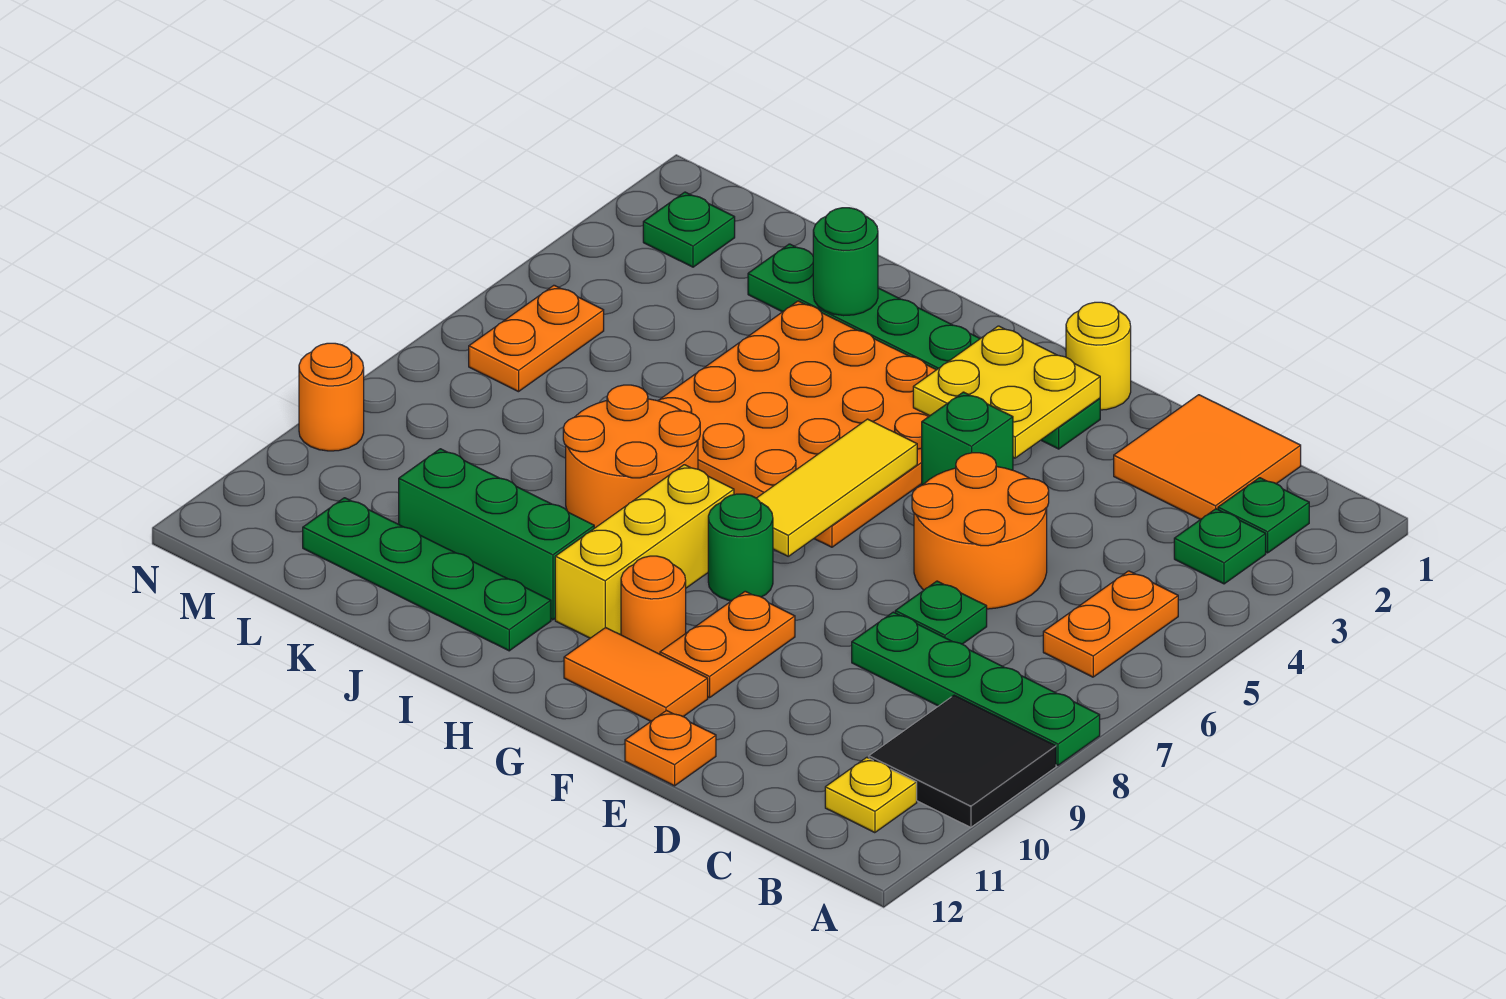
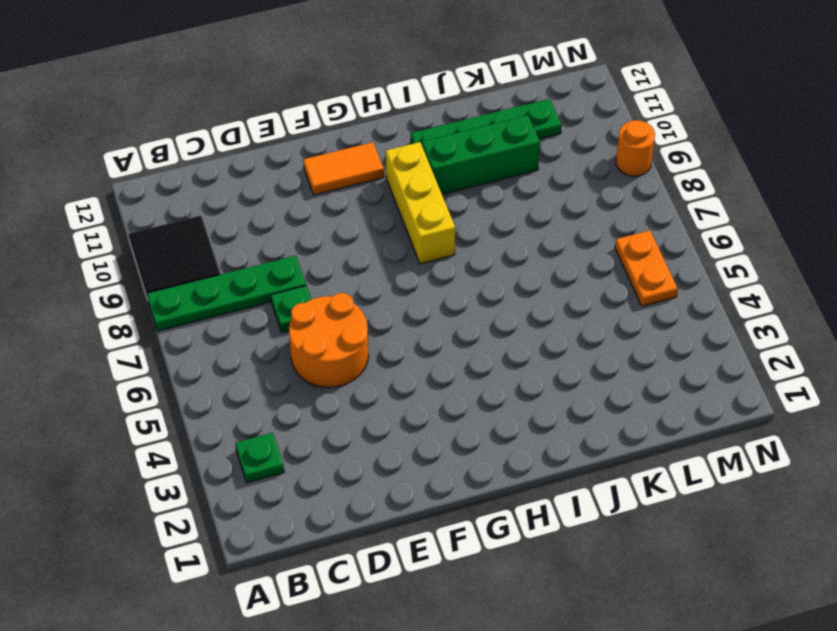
none -> green 1x1 plate [1218,478,1309,553]
none -> orange 1x2 plate [1043,571,1178,677]
none -> yellow 1x1 plate [825,757,917,833]

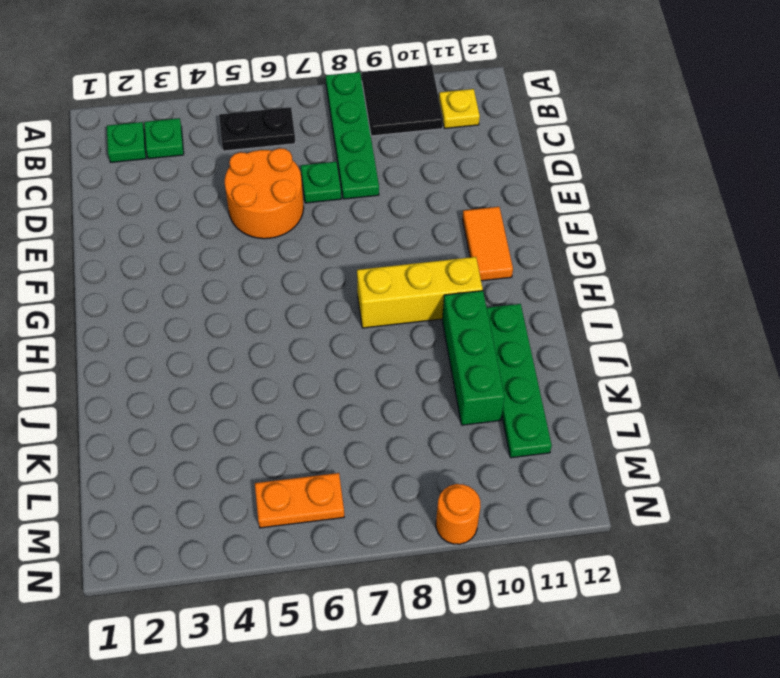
black 1x2 plate [219,107,295,151] -> orange 1x2 plate [1043,571,1178,677]
none -> orange 2x2 tile [1114,395,1301,520]
none -> orange 1x1 plate [625,711,716,786]
none -> yellow 1x1 round brick [1066,302,1131,410]

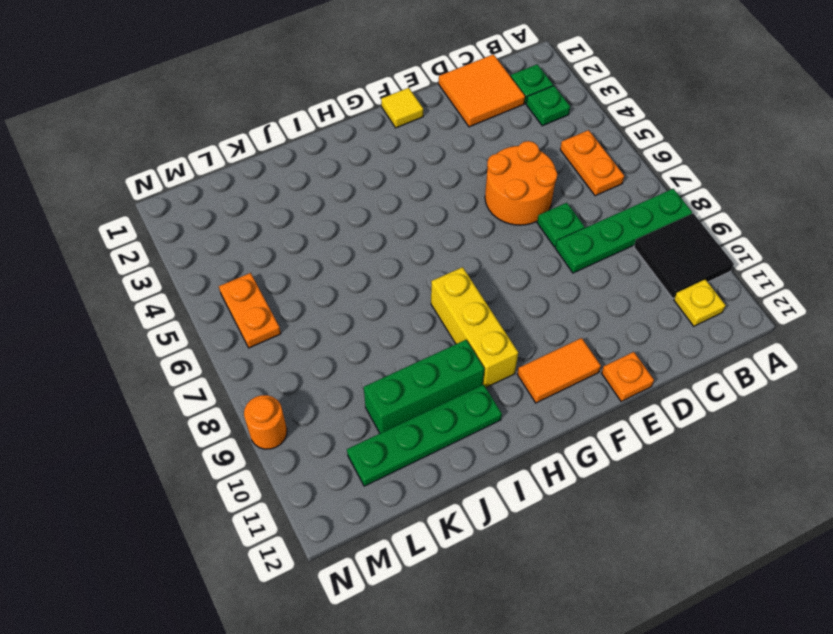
yellow 1x1 tile [381,88,423,128] -> yellow 1x1 round brick [1066,302,1131,410]
none -> green 1x6 plate [748,244,1100,449]
none -> green 1x1 brick [922,392,1013,485]
none -> orange 1x2 plate [660,591,795,698]

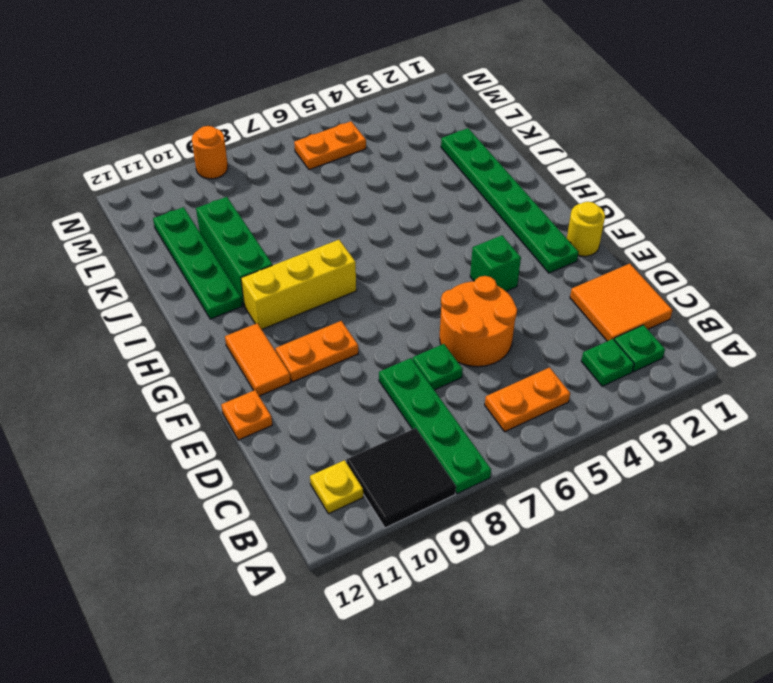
none -> orange 4x4 plate [658,301,936,547]
none -> green 1x1 round brick [708,494,773,601]
none -> orange 1x1 round brick [621,556,686,654]

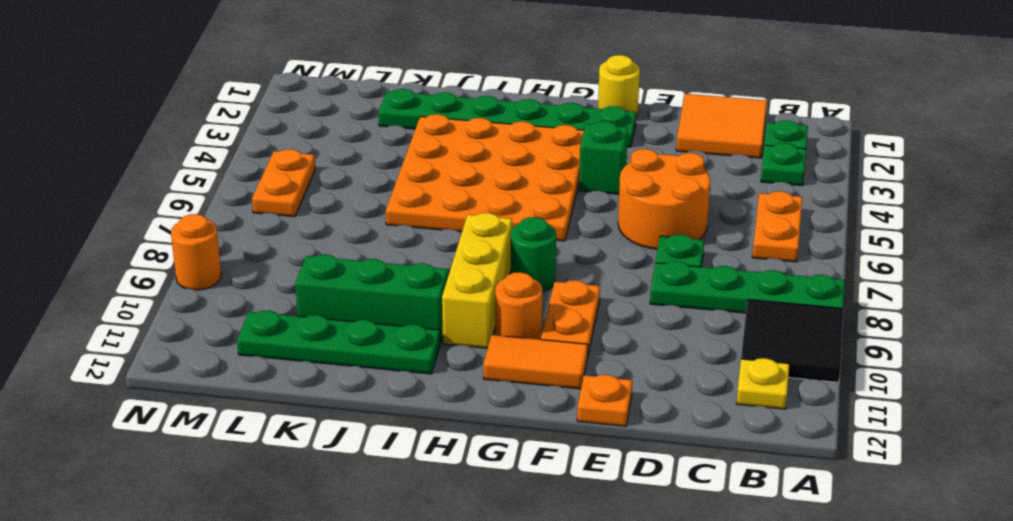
none -> orange 2x2 round brick [563,385,700,528]
none -> green 1x1 plate [643,192,735,267]
none -> yellow 2x2 plate [913,326,1100,458]

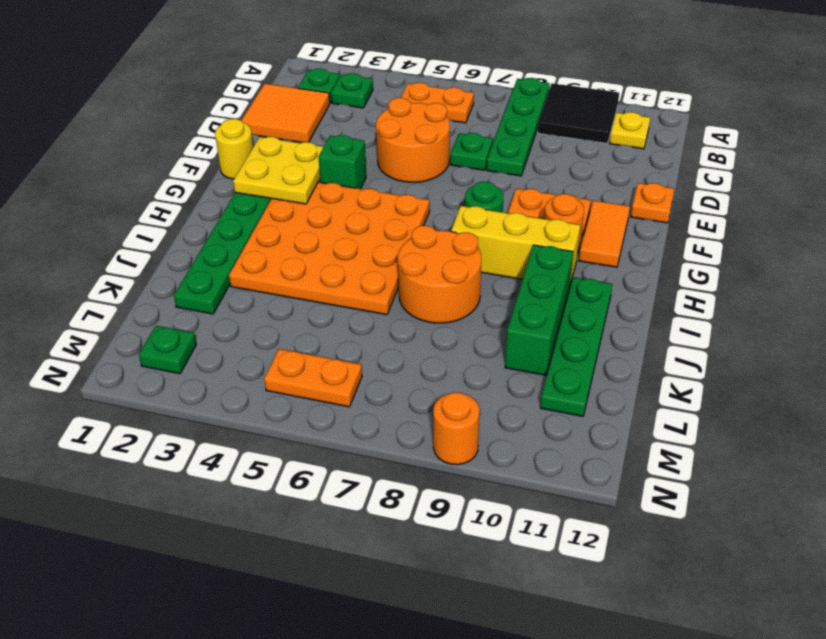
none -> yellow 1x3 tile [757,419,917,556]
none -> green 1x1 round brick [813,208,878,316]

